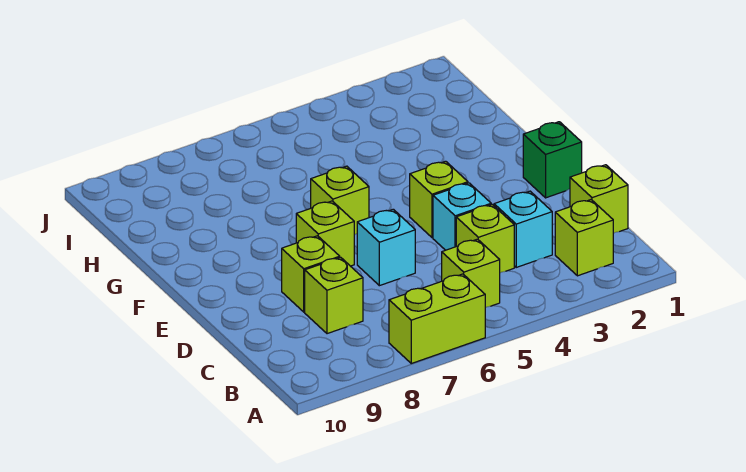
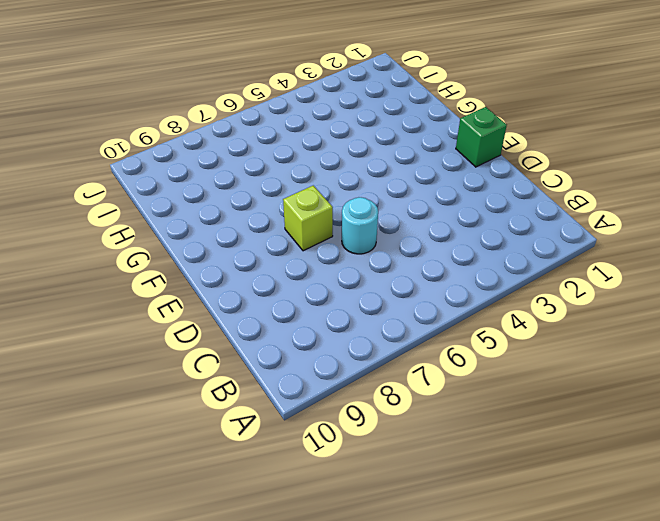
cyan 1x1 round brick [342,197,378,254] -> cyan 1x1 brick [357,209,415,286]
none -> lime 1x2 brick [389,274,485,363]
none -> lime 1x1 brick [555,200,613,276]
none -> lime 1x1 brick [442,239,500,308]

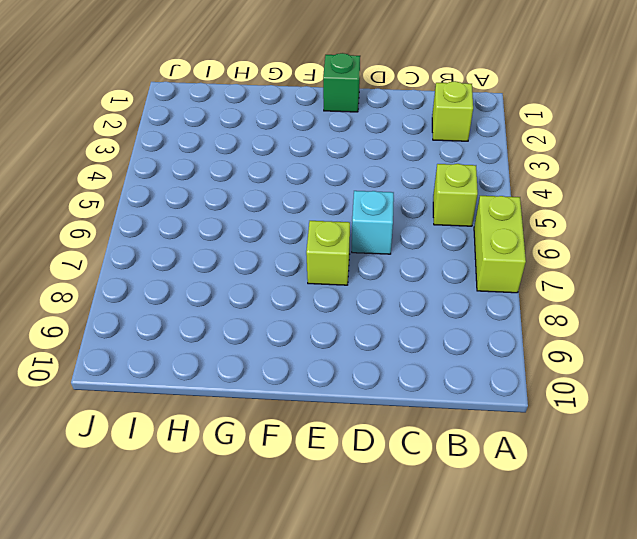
none -> lime 1x1 brick [570,165,628,233]
none -> cyan 1x1 brick [494,191,552,267]
none -> lime 1x1 brick [456,204,514,273]

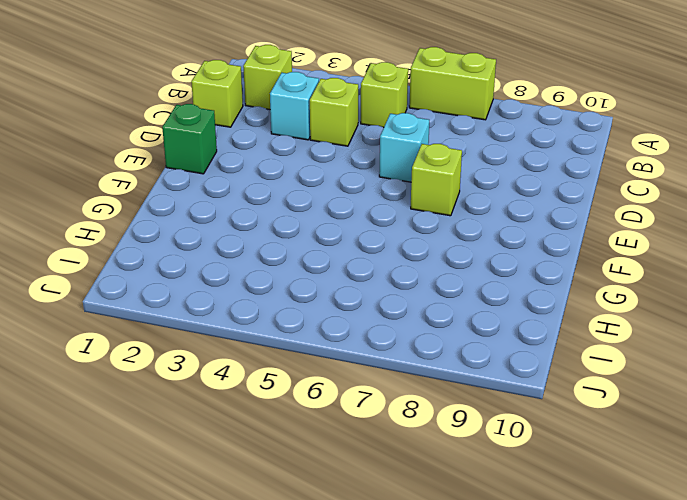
none -> lime 1x1 brick [305,257,363,334]
none -> cyan 1x1 brick [433,183,491,250]
none -> lime 1x1 brick [282,236,340,312]

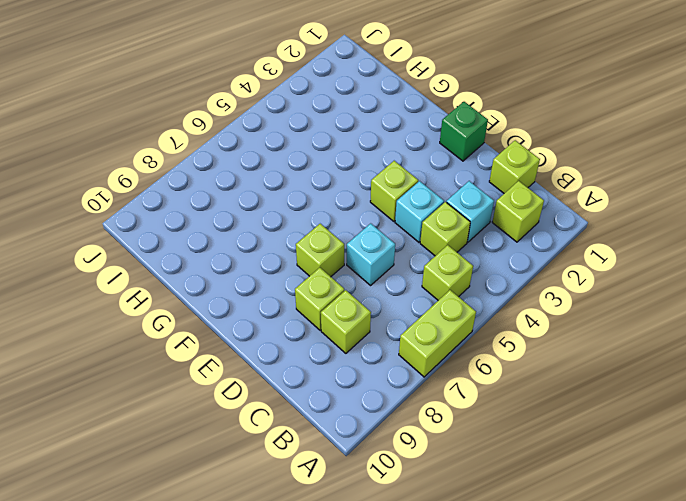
none -> lime 1x1 brick [311,166,369,235]

